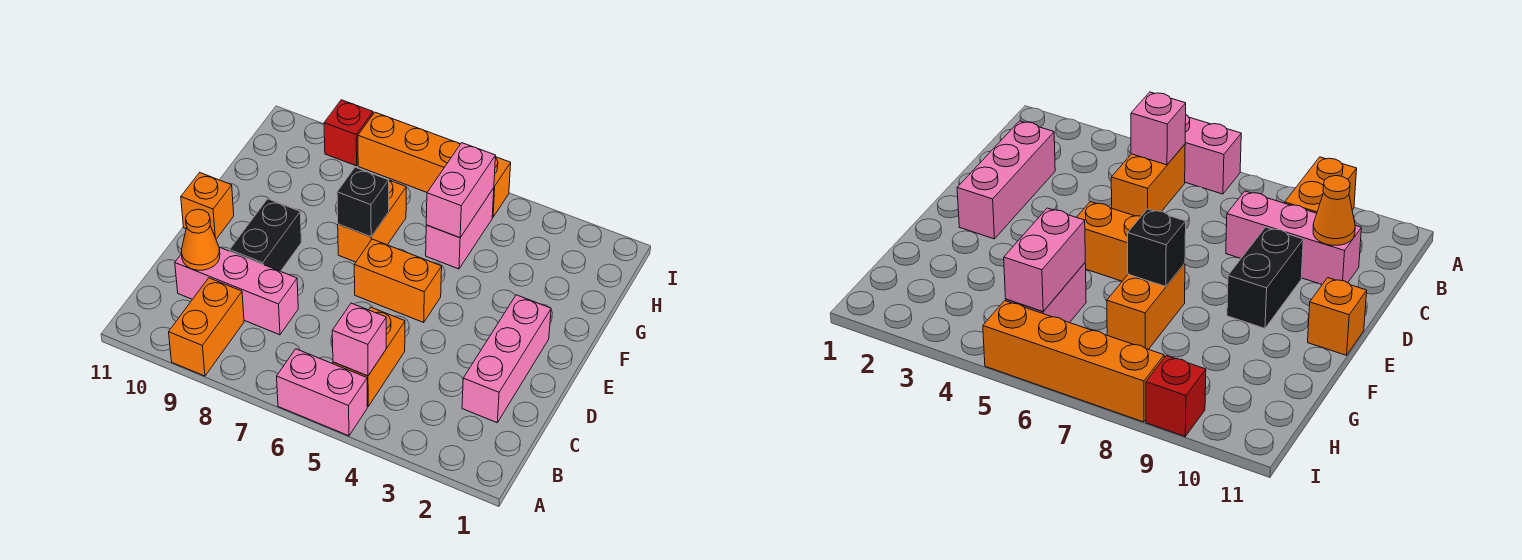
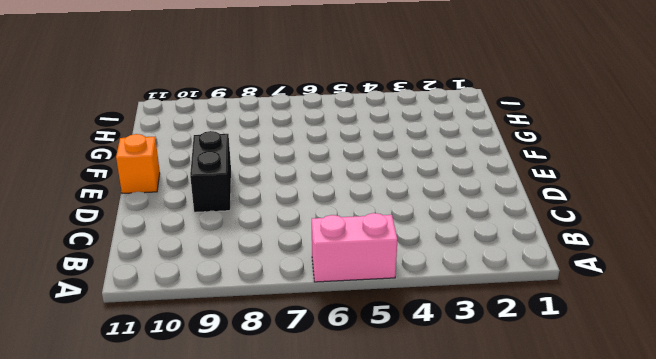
none -> orange 1x2 brick [169,278,244,376]
none -> orange 1x2 brick [333,307,405,407]
none -> pink 1x3 brick [462,295,551,423]

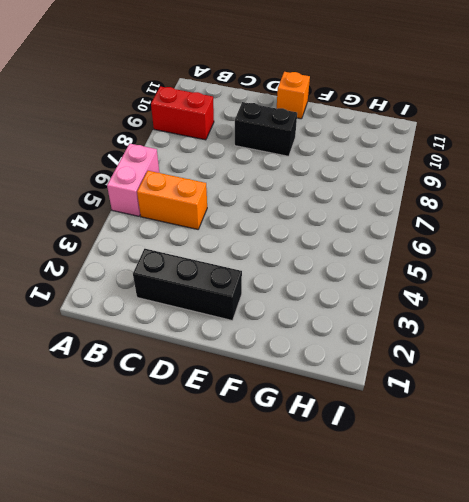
red 1x2 brick [151,86,214,140] -> orange 1x2 brick [169,278,244,376]
black 1x3 brick [133,249,242,321] -> pink 1x3 brick [462,295,551,423]
none -> pink 1x3 brick [175,247,298,335]
none -> orange 1x2 brick [354,239,442,322]
none -> orange 1x2 brick [338,180,406,262]

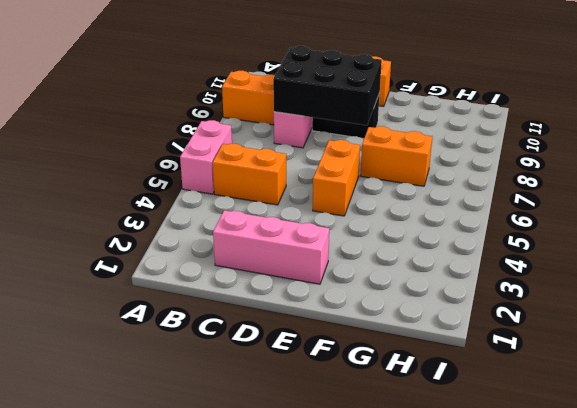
black 2x3 brick [273,46,382,125] -> none
none -> pink 1x2 brick [426,188,494,269]
none -> orange 1x4 brick [358,112,511,217]
none -> red 1x1 brick [324,100,373,166]

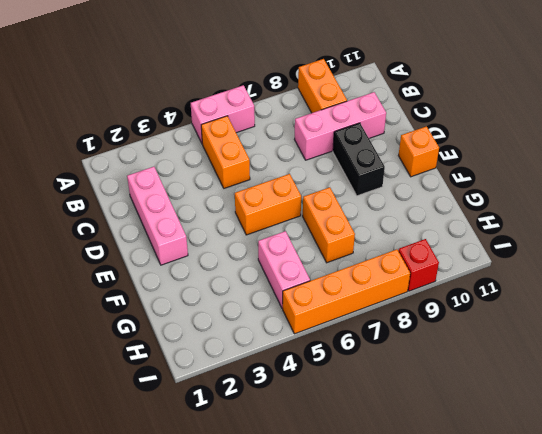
none -> pink 1x1 brick [332,303,386,376]
none -> orange 1x1 cone [181,209,220,270]
none -> black 1x1 brick [337,167,389,237]

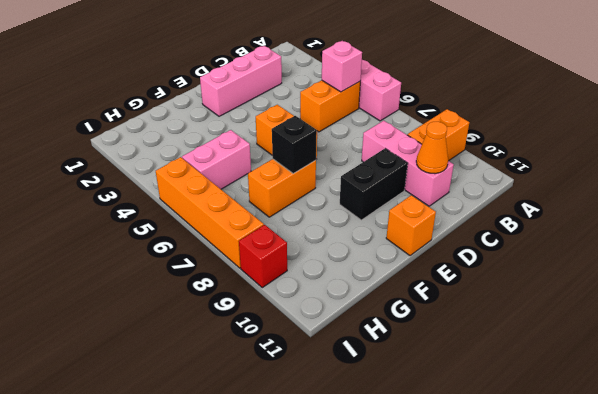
none -> pink 1x2 brick [426,143,495,238]

